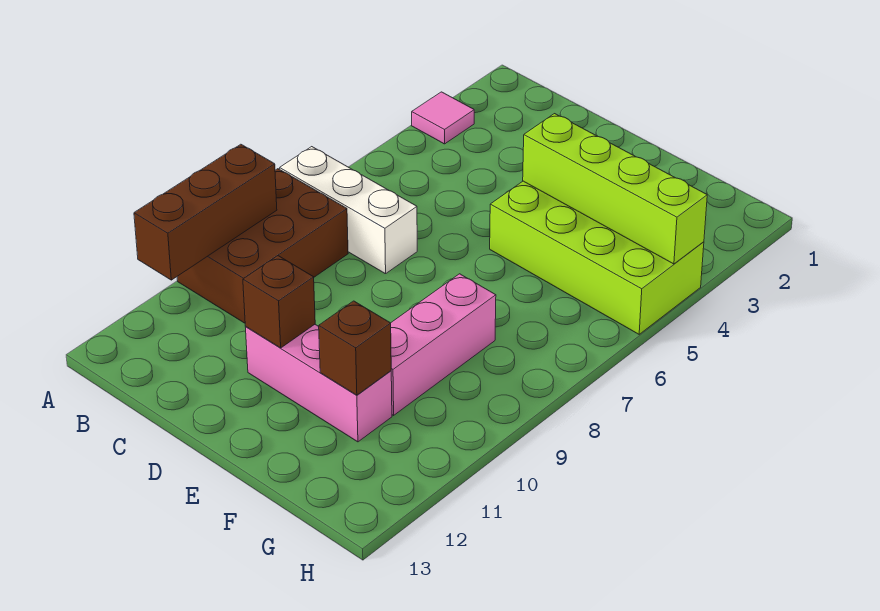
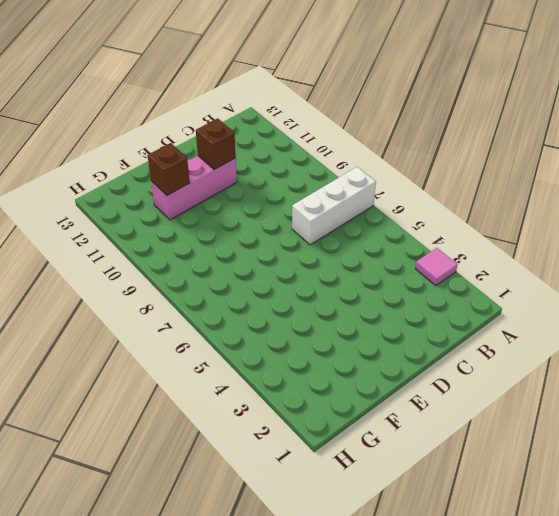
none -> brown 2x3 brick [177,169,348,323]
none -> lime 2x4 brick [490,181,704,334]

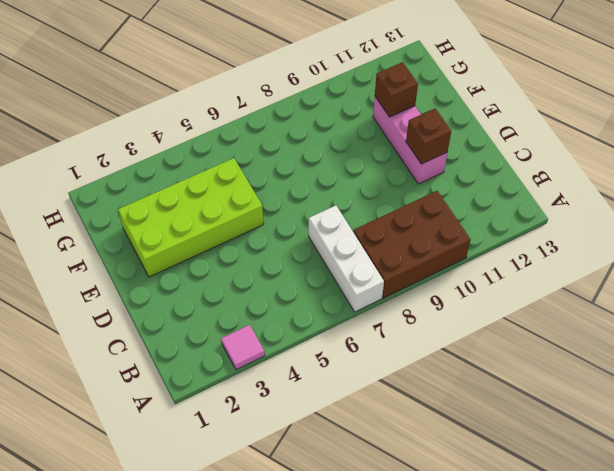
lime 2x4 brick [118,158,264,277] -> lime 2x4 brick turned to [490,181,704,334]
none -> pink 1x3 brick [391,274,496,415]
none -> brown 1x3 brick [134,144,277,280]

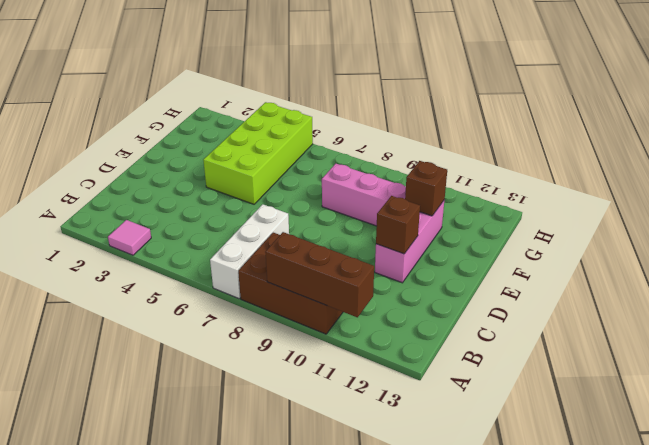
none -> lime 1x4 brick [523,114,707,264]

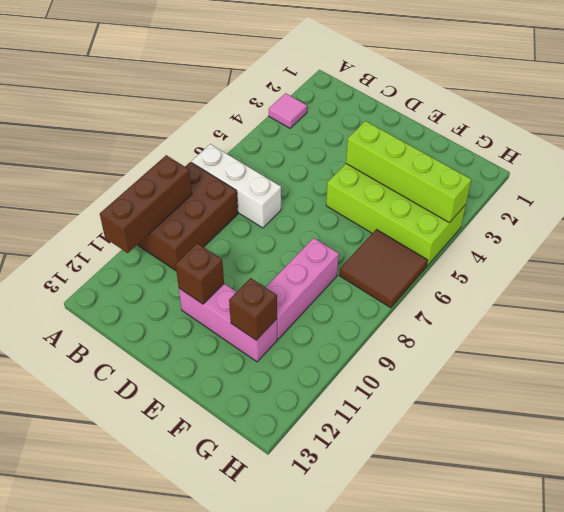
brown 2x2 tile [339,229,428,308] -> none

